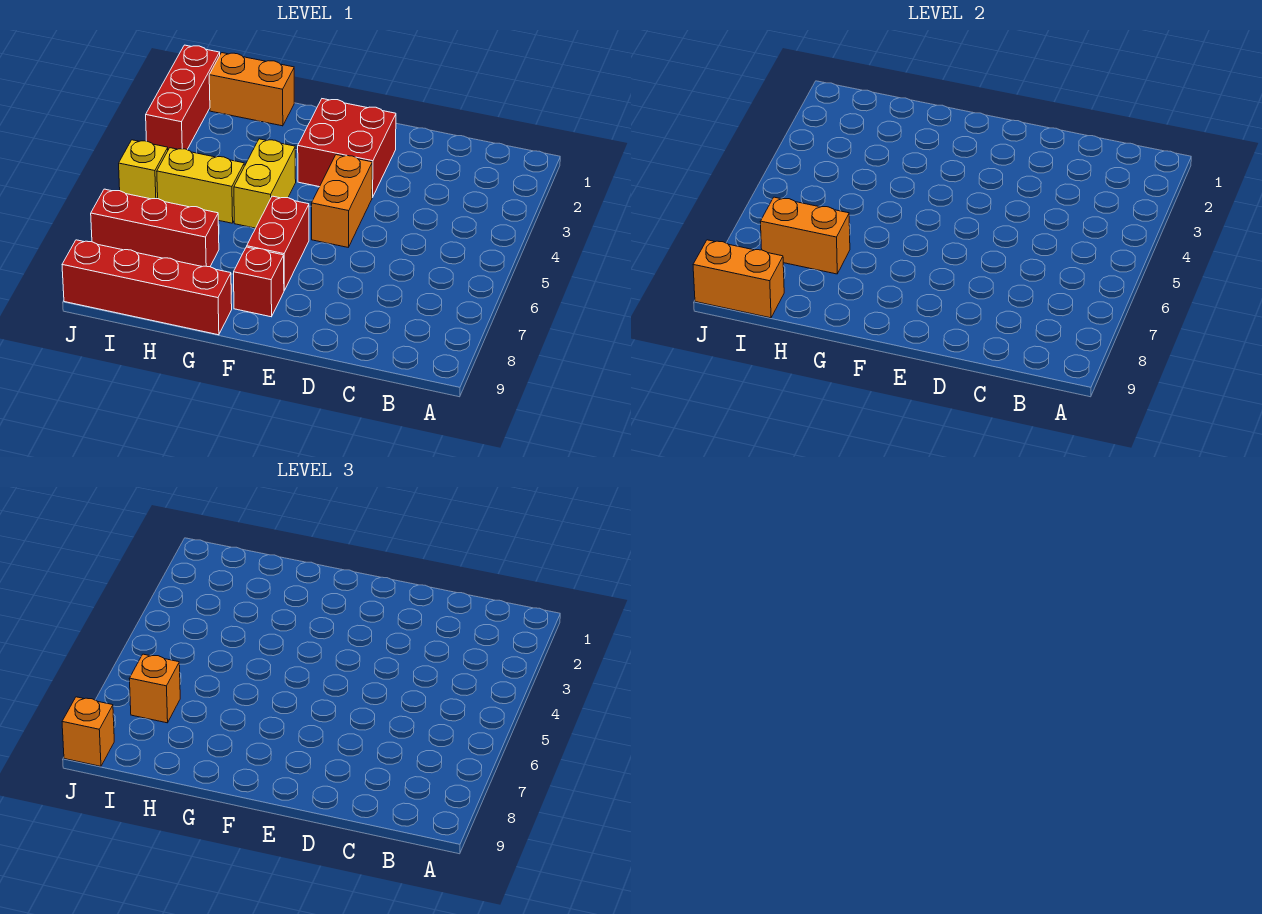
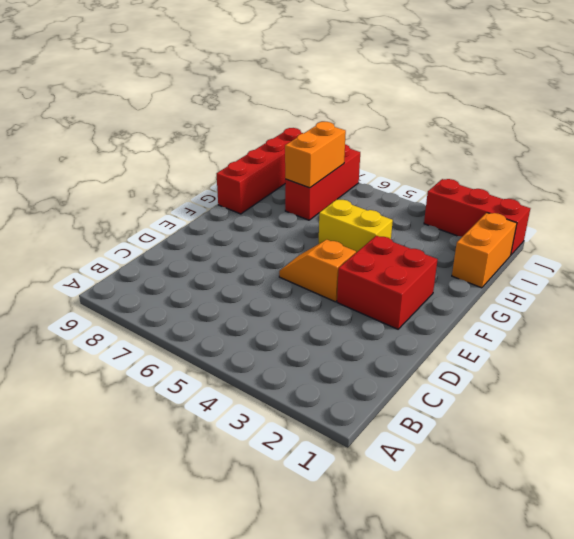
orange 1x2 slope [279,240,356,302] -> orange 1x2 brick [312,155,372,247]
none -> red 1x2 brick [247,196,309,290]
none -> red 1x1 brick [234,247,284,317]
none -> yellow 1x2 brick [157,148,244,223]

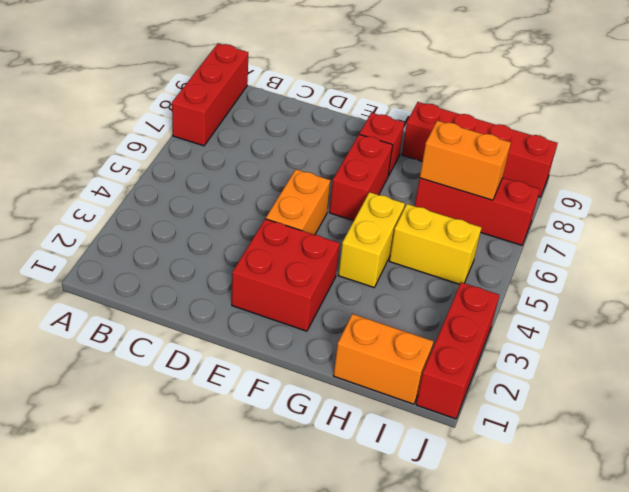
red 1x3 brick [172,43,248,146] -> none
none -> yellow 1x1 brick [119,140,168,199]
none -> orange 1x2 brick [693,240,784,318]
none -> orange 1x1 brick [129,654,180,723]

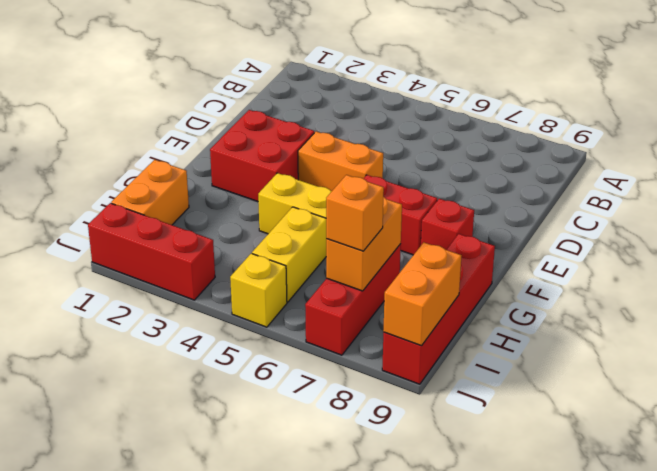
none -> orange 1x1 brick [62,697,114,766]

